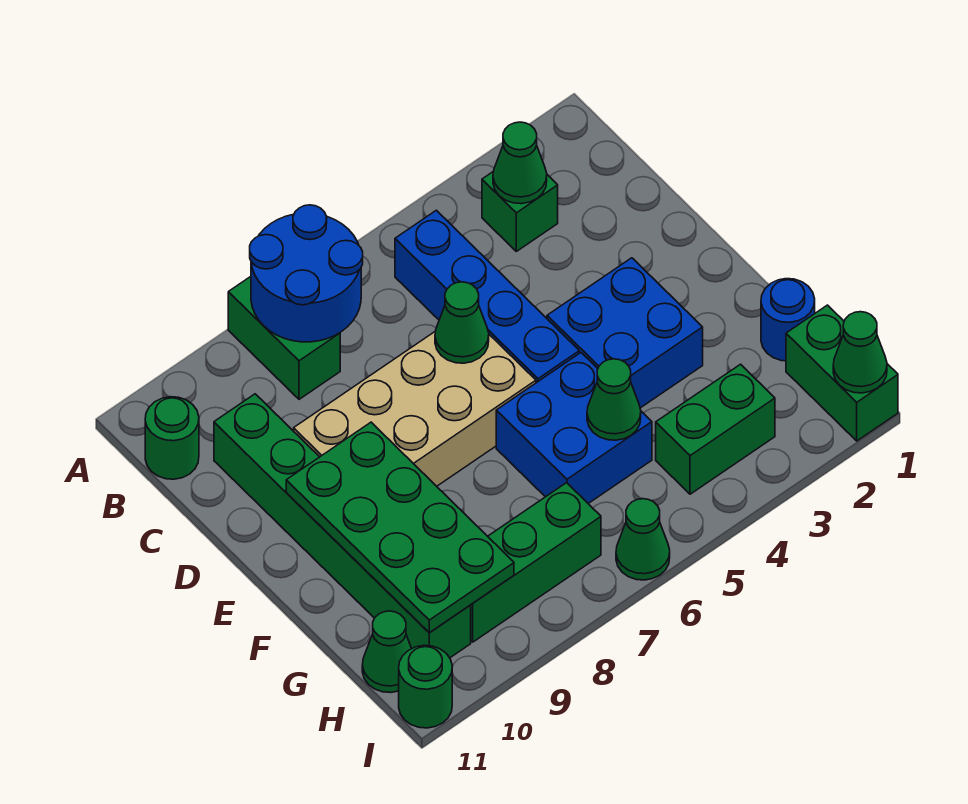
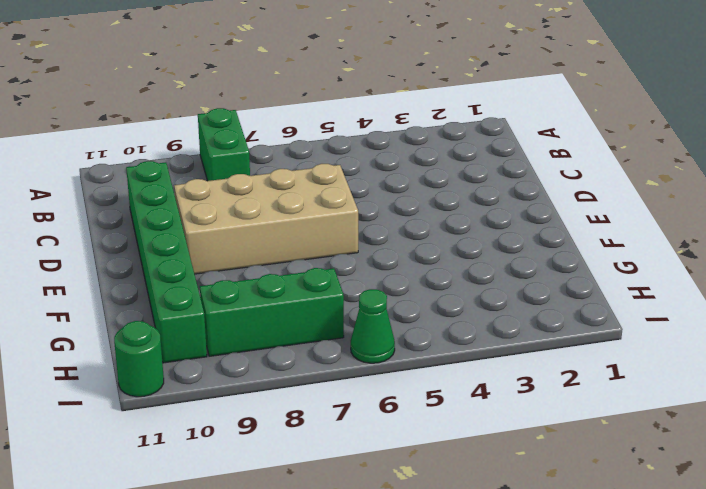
none -> green 1x1 brick [482,171,558,251]
none -> blue 1x4 brick [395,210,579,383]
none -> green 1x1 round brick [145,397,199,479]

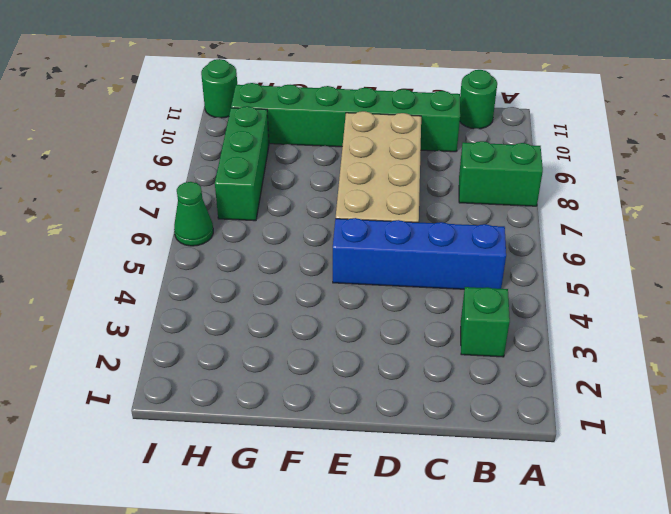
none -> blue 2x2 brick [547,258,703,408]
none -> blue 2x2 brick [496,353,652,503]
none -> blue 1x1 round brick [761,279,815,361]

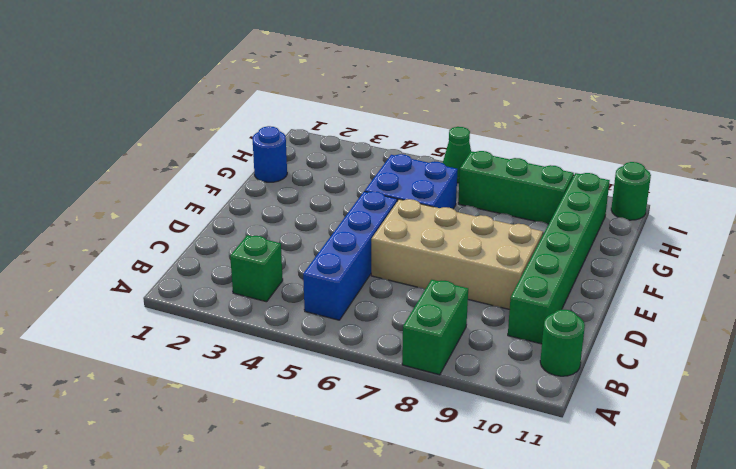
none -> blue 2x2 brick [547,258,703,408]
none -> green 1x2 brick [786,305,898,441]
none -> green 1x2 brick [656,364,775,494]

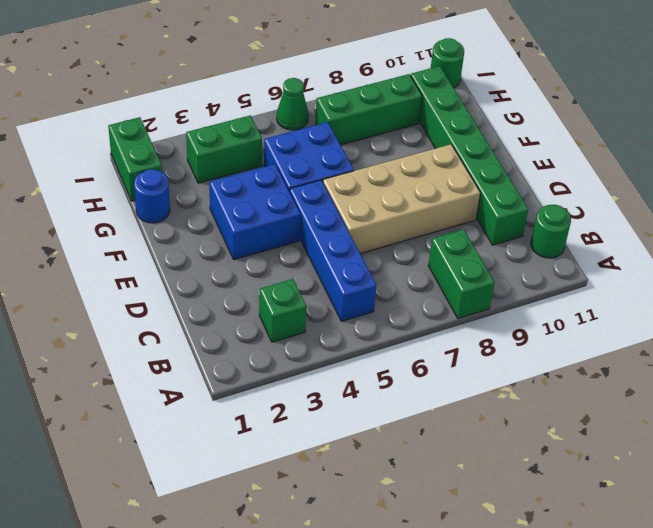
none -> green 1x1 cone [362,611,412,693]
none -> blue 2x2 round brick [250,205,363,342]
none -> green 1x1 cone [493,122,547,204]

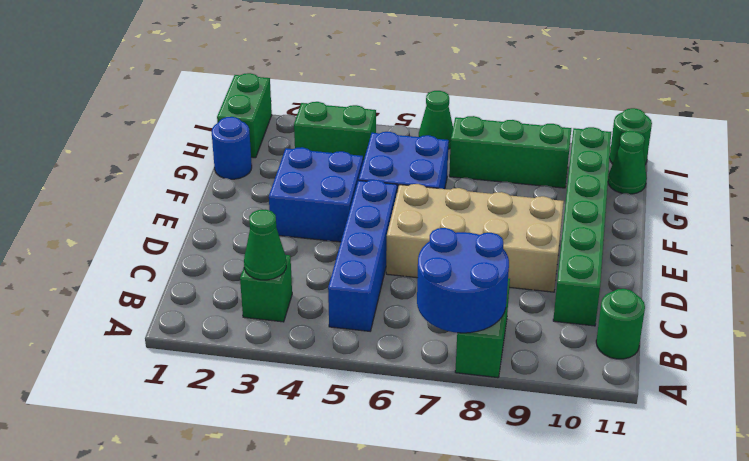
none -> green 1x1 cone [435,282,489,363]
none -> green 2x4 plate [286,422,514,633]
none -> green 1x1 cone [587,359,641,440]

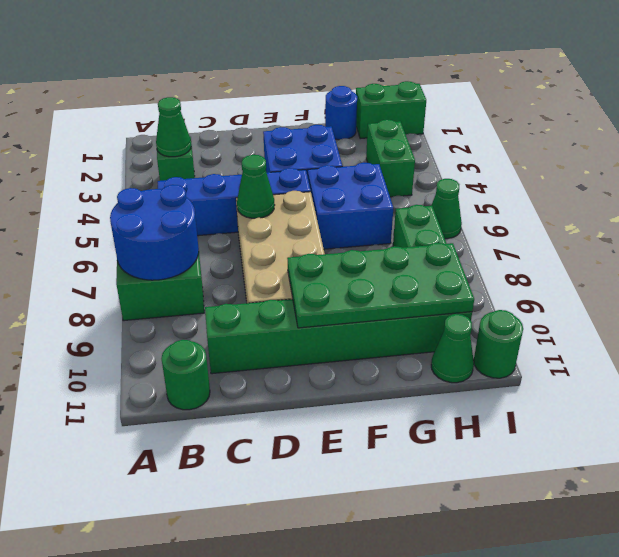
none -> green 1x1 cone [587,359,641,440]
none -> green 1x1 cone [833,312,887,393]

